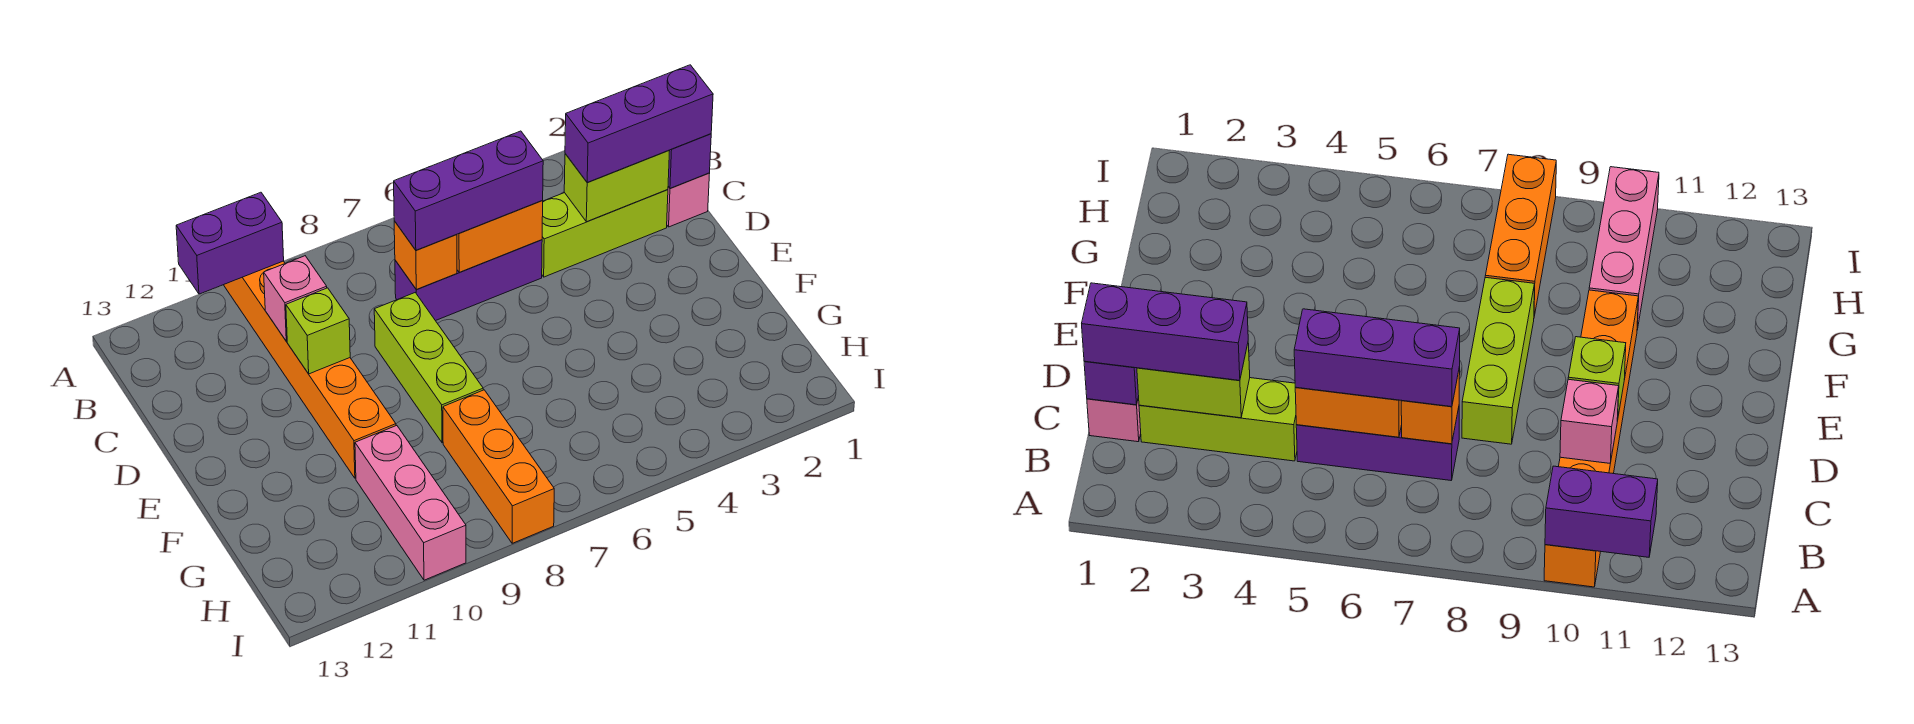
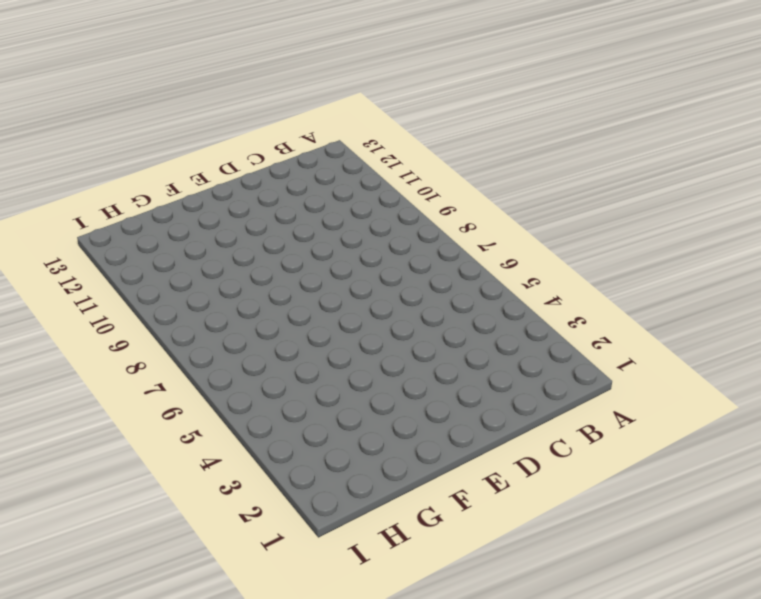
none -> orange 1x6 brick [224,261,396,478]
none -> pink 1x1 brick [667,173,710,227]
none -> lime 1x3 brick [542,190,668,277]

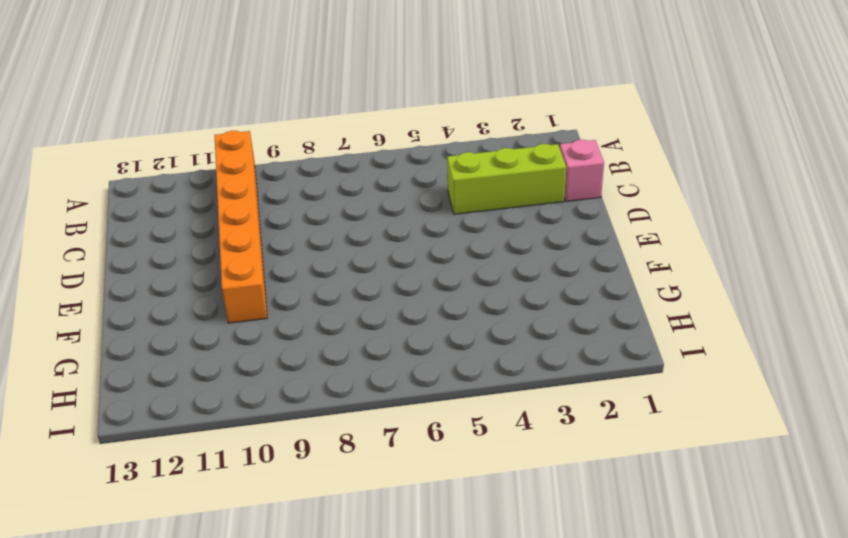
none -> purple 1x3 brick [395,240,542,321]
none -> lime 1x3 brick [374,293,483,443]
none -> orange 1x3 brick [443,390,554,543]

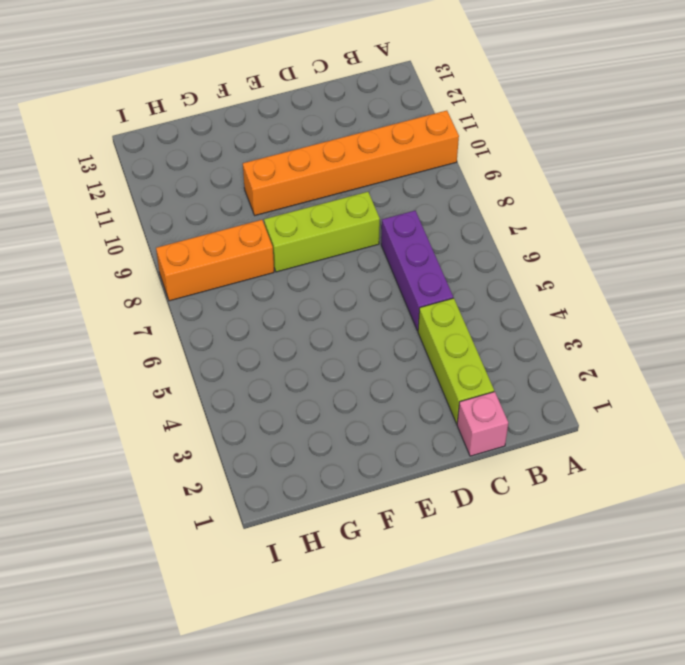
none -> pink 1x3 brick [355,426,466,580]
none -> purple 1x2 brick [176,192,284,294]
none -> purple 1x1 brick [668,134,711,188]

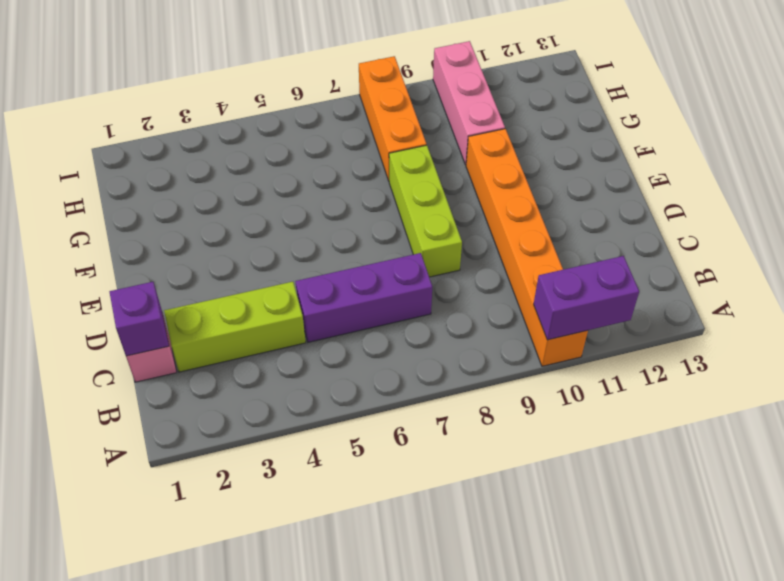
none -> lime 1x2 brick [564,150,669,222]
none -> orange 1x2 brick [457,200,543,272]
none -> orange 1x1 brick [394,221,457,289]

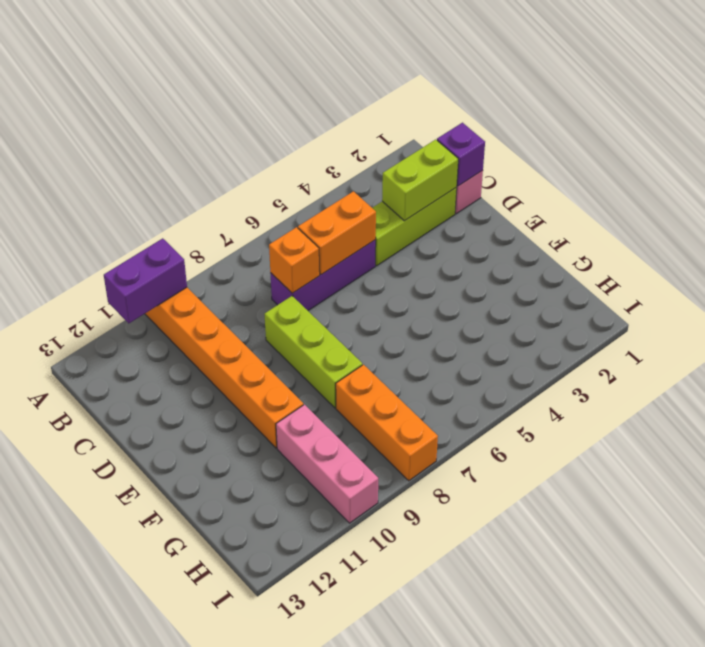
none -> pink 1x1 brick [264,256,327,341]
none -> lime 1x1 brick [286,288,350,374]
none -> purple 1x3 brick [565,65,713,183]

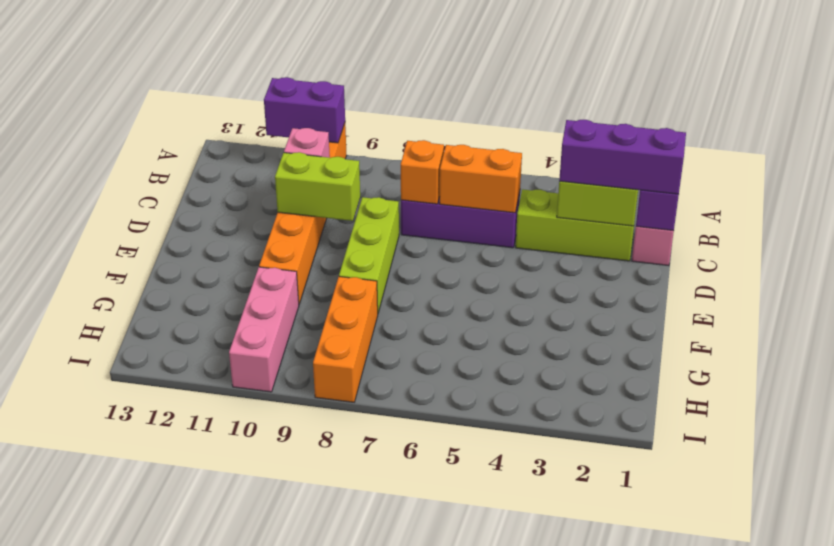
lime 1x2 brick [275,152,360,221] -> lime 1x1 brick [286,288,350,374]
none -> purple 1x3 brick [394,131,543,250]

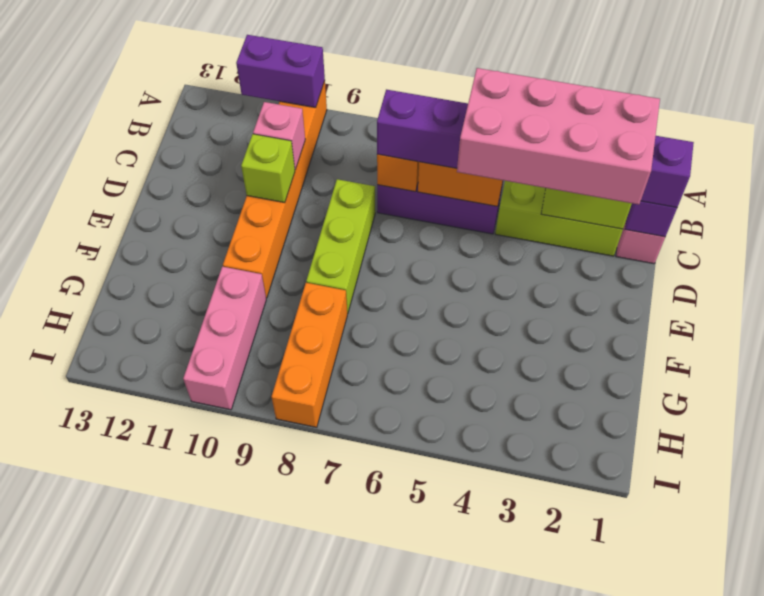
pink 2x4 brick [457,68,660,205] -> none

